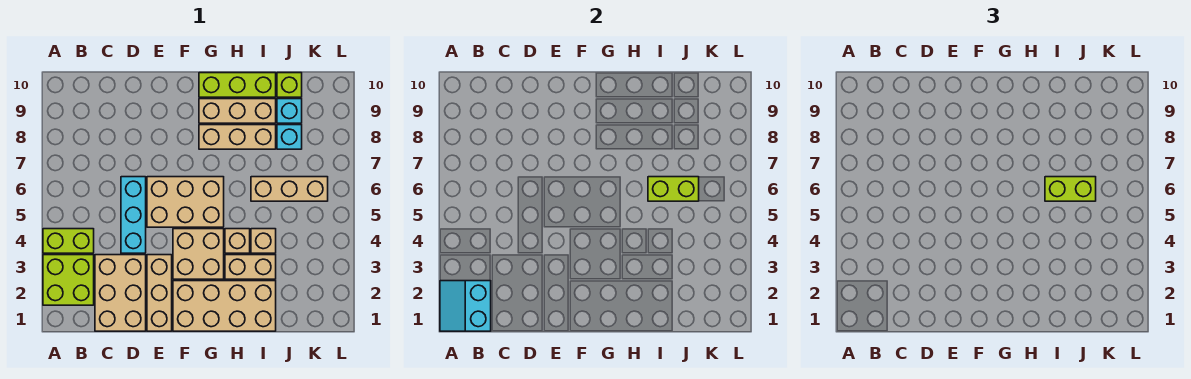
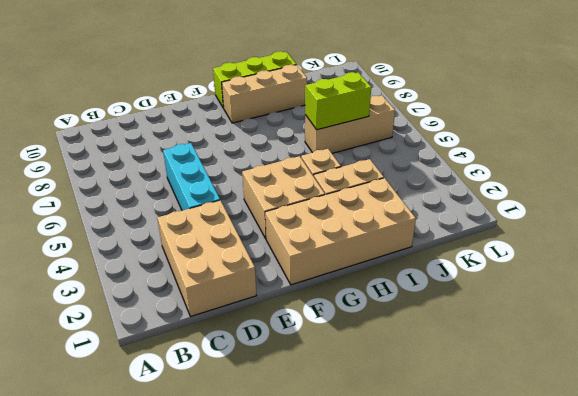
none -> lime 2x2 brick [43,255,94,305]
none -> lime 1x2 brick [43,229,94,253]
none -> tan 1x3 brick [147,255,172,331]

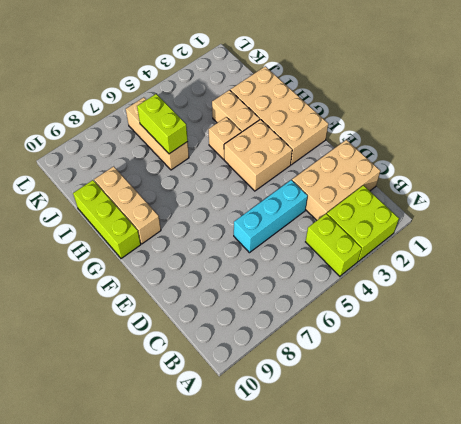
none -> tan 1x3 brick [147,255,172,331]
none -> tan 2x3 brick [147,177,224,227]
none -> tan 1x3 brick [199,125,276,149]

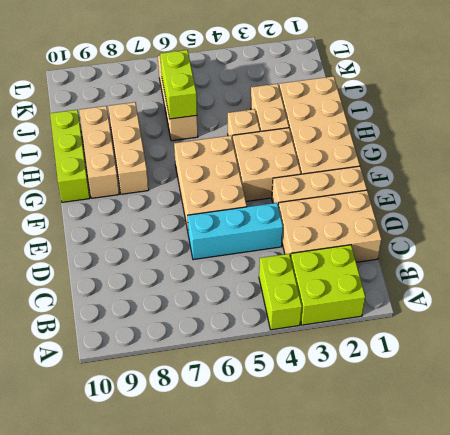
none -> tan 1x1 brick [251,229,276,253]
none -> cyan 1x1 brick [277,125,302,149]
none -> cyan 1x1 brick [277,99,302,123]

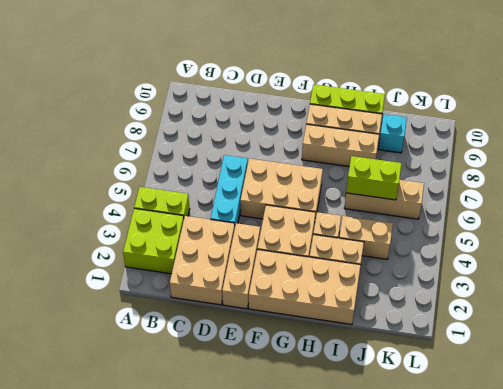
tan 1x2 brick [339,216,393,259] -> tan 1x1 brick [251,229,276,253]
none -> cyan 1x1 brick [277,125,302,149]
none -> lime 1x1 brick [277,73,302,97]
none -> cyan 2x2 slope [440,281,491,331]

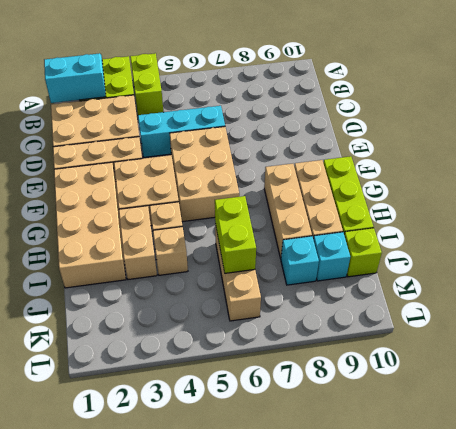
none -> lime 1x2 brick [1045,177,1096,201]

